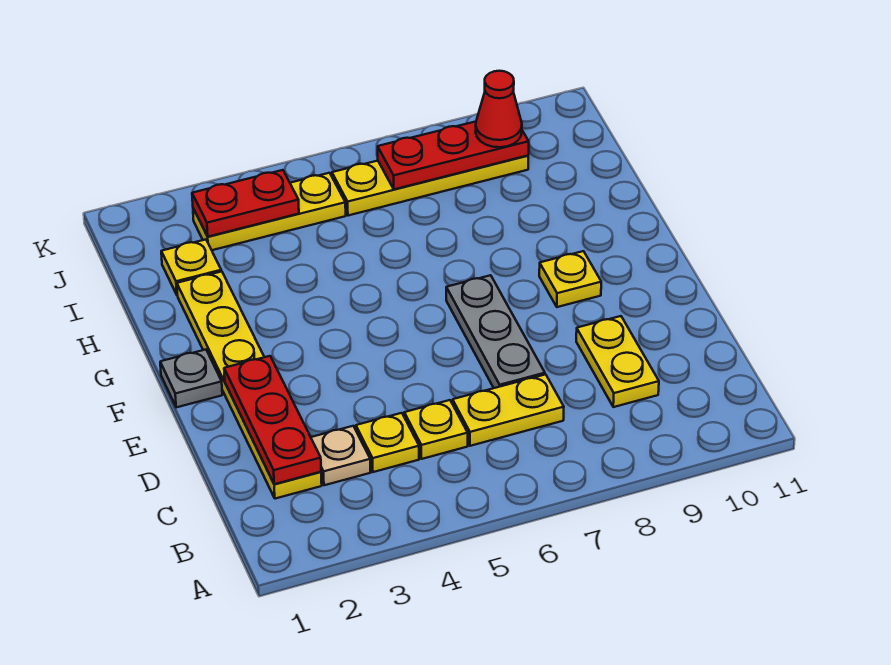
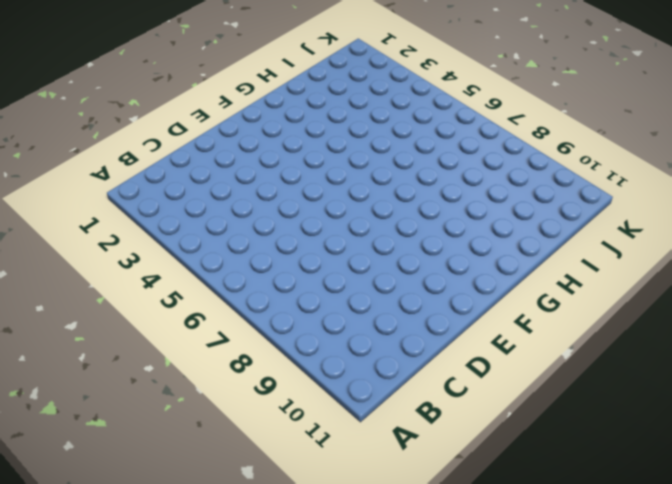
none -> yellow 1x6 plate [177,271,322,499]
none -> tan 1x1 plate [311,426,371,485]
none -> yellow 1x1 plate [356,413,419,472]

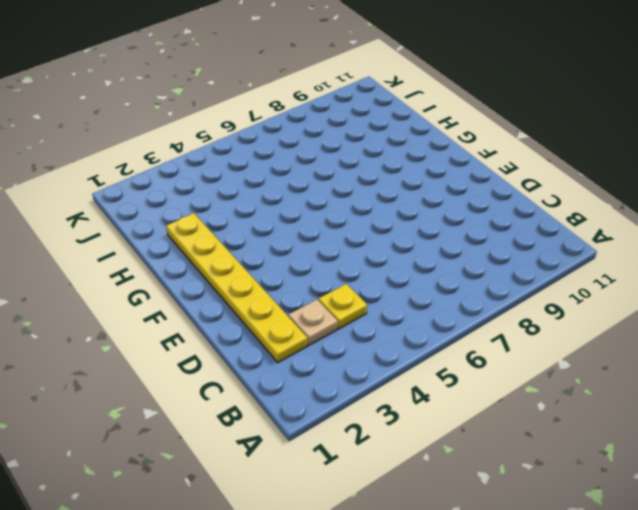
none -> yellow 1x1 plate [404,400,468,459]
none -> yellow 1x2 plate [453,374,564,446]
none -> yellow 1x2 plate [576,316,659,407]

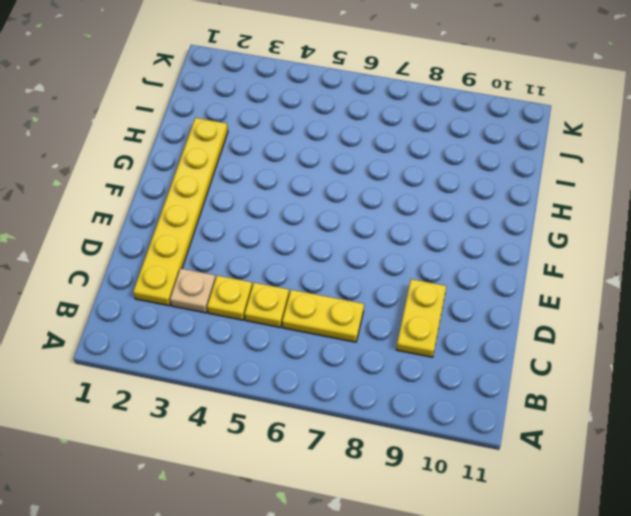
none -> grey 1x3 plate [446,275,545,388]
none -> grey 1x1 plate [160,350,222,407]
none -> yellow 1x1 plate [539,251,601,307]

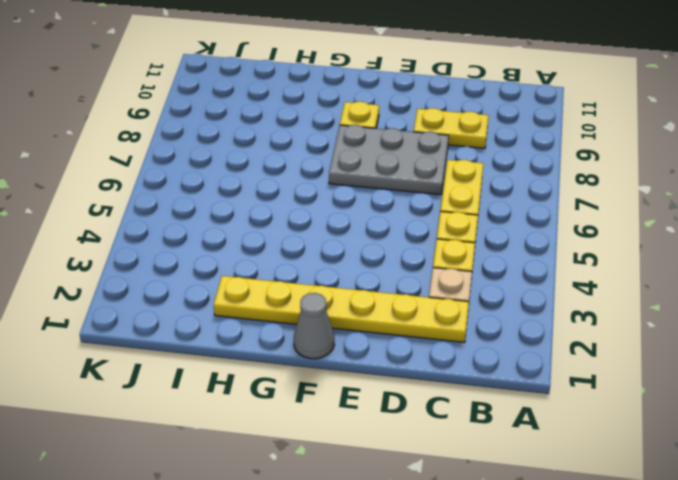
grey 2x3 plate [329,125,449,195] -> grey 1x3 plate [446,275,545,388]
grey 1x1 cone [294,293,334,359] -> grey 1x1 plate [160,350,222,407]
none -> yellow 1x1 plate [161,240,221,294]
none -> yellow 1x3 plate [193,173,346,250]
none -> yellow 1x4 plate [332,156,528,216]

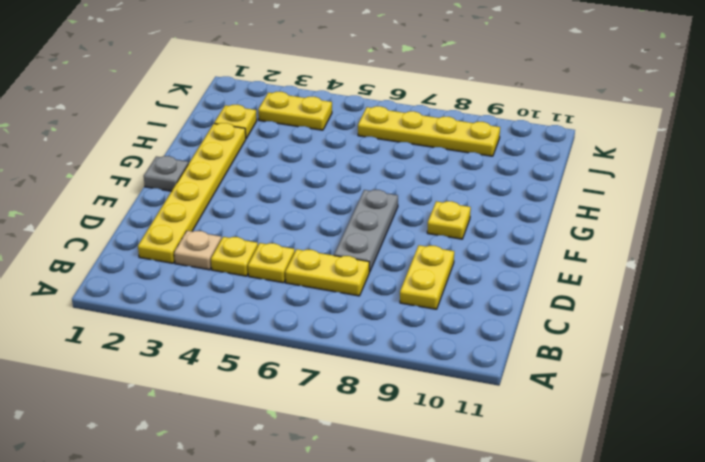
yellow 1x2 plate [258,92,332,130] -> yellow 1x3 plate [193,173,346,250]
none -> red 1x3 plate [224,356,321,484]
none -> red 1x2 plate [192,170,299,237]
none -> red 1x3 plate [378,122,529,189]

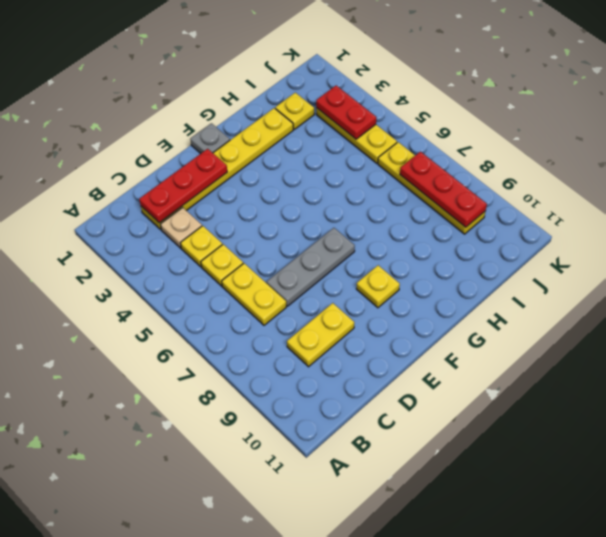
none -> red 1x1 cone [476,71,522,147]

